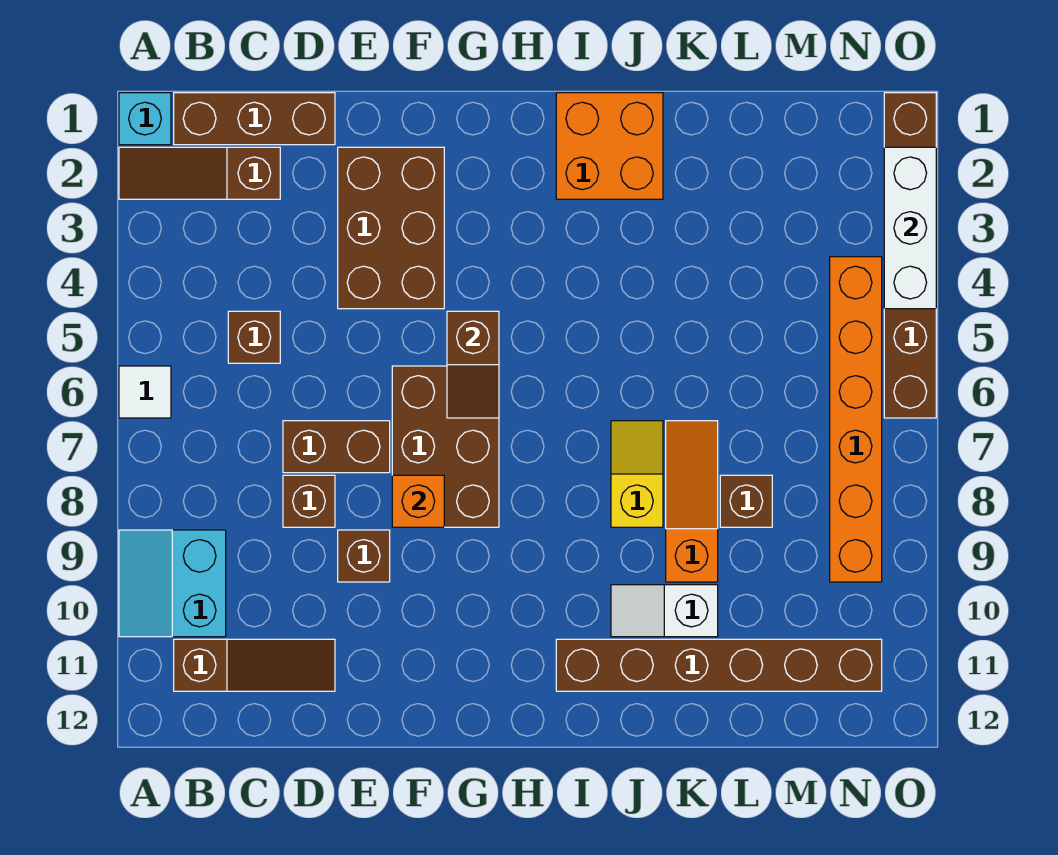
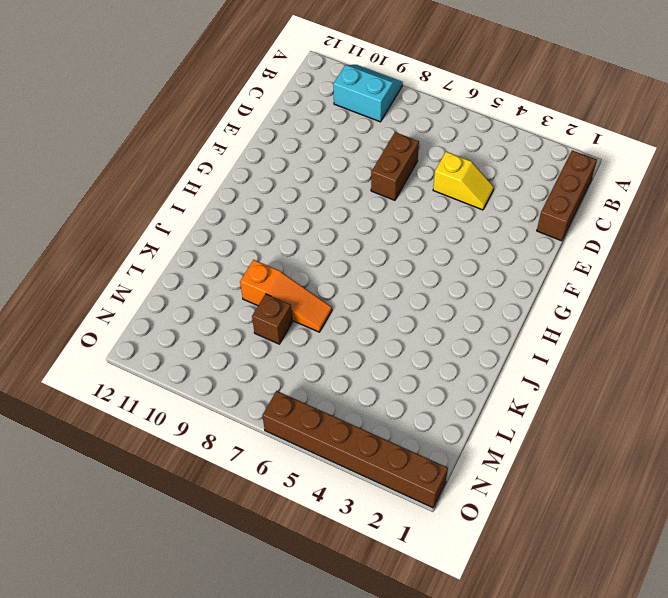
yellow 1x2 slope [433,152,494,210] -> yellow 1x2 slope moved to [611,421,663,527]
none -> cyan 1x1 brick [119,93,171,145]
none -> brown 1x3 slope [119,147,280,199]
none -> white 1x1 tile [119,366,171,418]

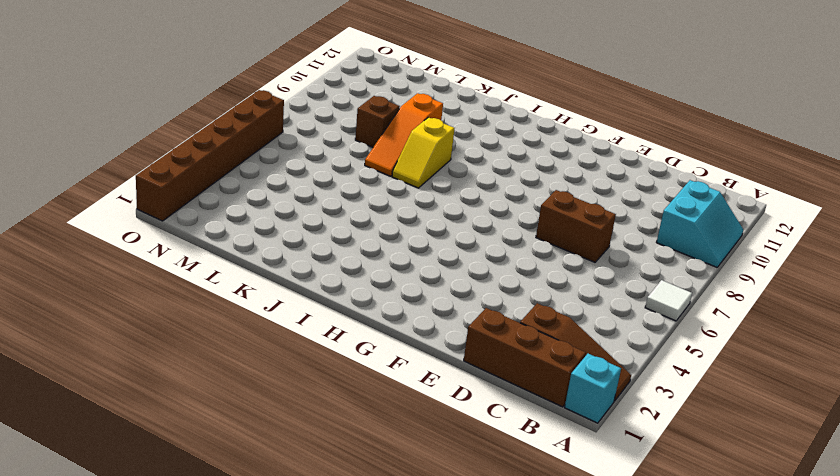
none -> brown 1x3 slope [174,639,335,691]
none -> brown 1x1 brick [228,311,280,363]
none -> brown 1x1 brick [283,475,335,527]

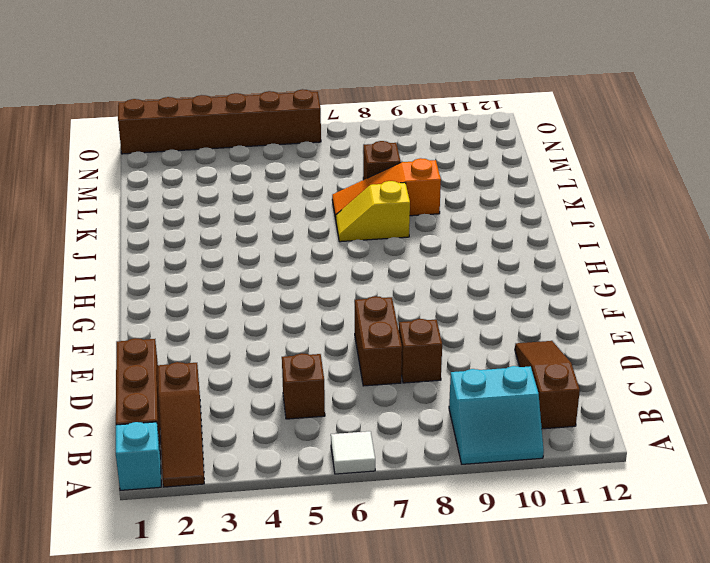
none -> brown 2x3 brick [338,147,444,309]
none -> brown 1x1 brick [338,530,390,582]
none -> brown 2x3 brick [392,366,499,527]

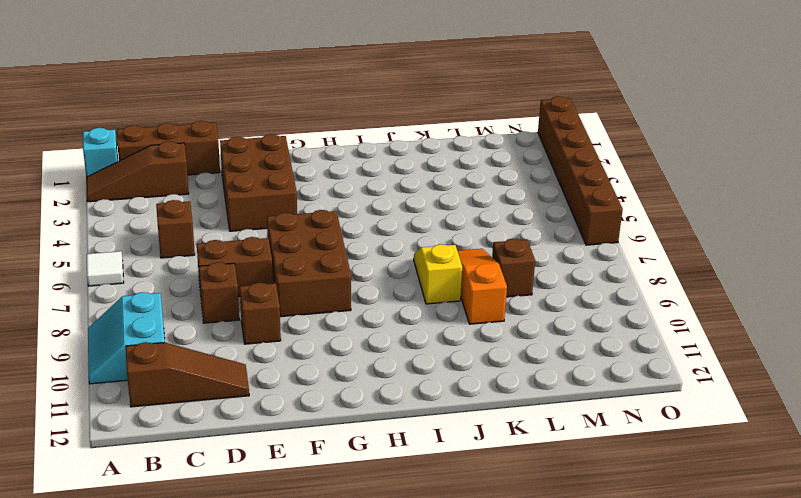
none -> orange 2x2 brick [556,93,663,199]
none -> brown 1x6 brick [556,639,882,691]
none -> white 1x2 slope [611,585,718,637]

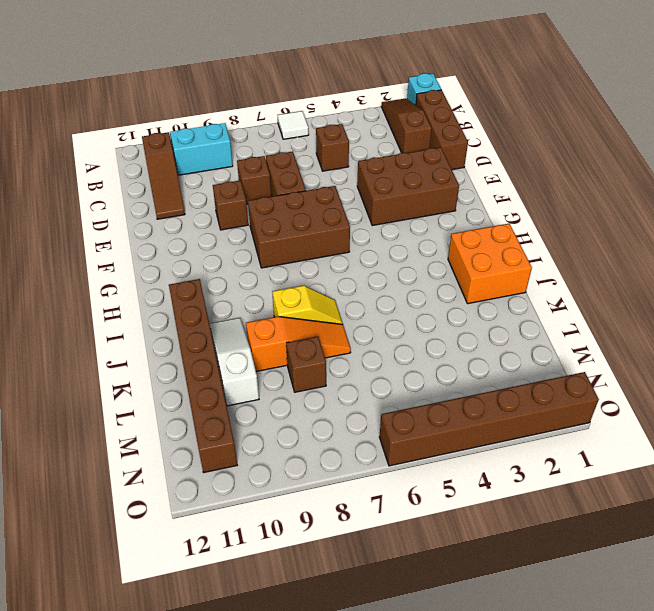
white 1x3 slope [210,318,259,406] -> white 1x2 slope [611,585,718,637]
none -> orange 1x6 brick [830,257,882,582]
none -> orange 1x1 brick [392,475,444,527]
none -> brown 1x2 slope [447,311,499,418]

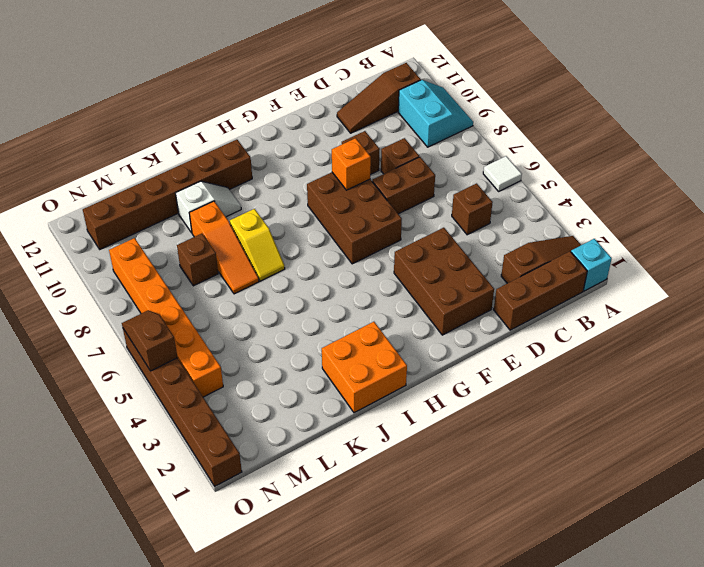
brown 1x2 slope [122,310,178,371] -> brown 1x2 slope moved to [447,311,499,418]
none -> white 1x3 brick [884,147,936,309]

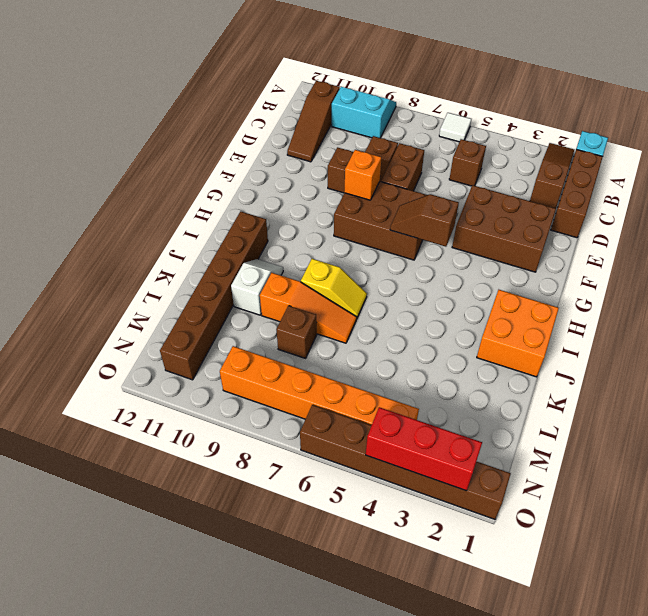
red 1x3 brick [366,407,482,491] -> white 1x3 brick [884,147,936,309]

